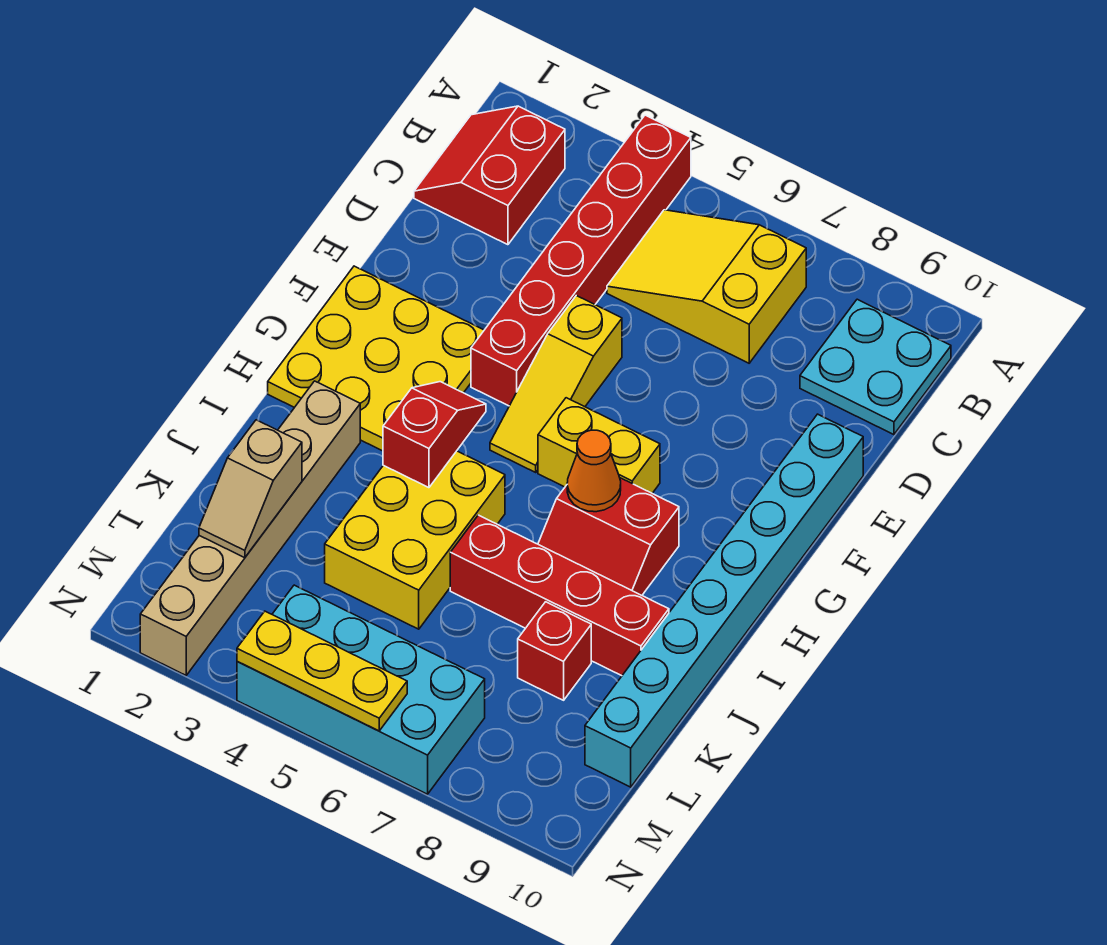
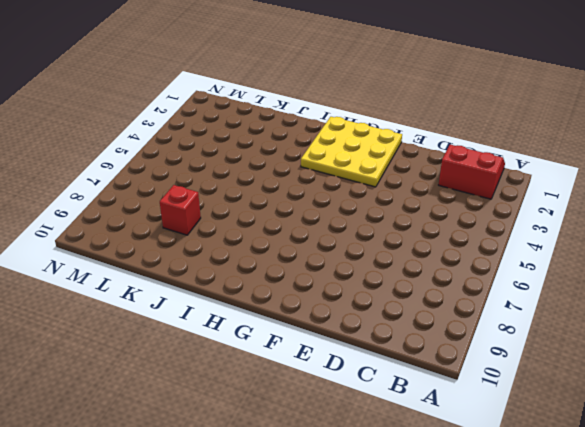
none -> red 1x6 brick [471,115,691,406]
none -> yellow 2x3 slope [607,210,806,363]
none -> cyan 2x2 plate [800,299,951,435]

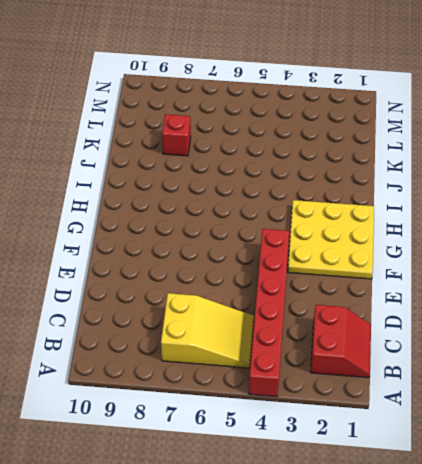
none -> cyan 2x2 plate [800,299,951,435]
none -> yellow 1x3 slope [490,296,622,472]
none -> cyan 1x8 brick [585,414,863,787]

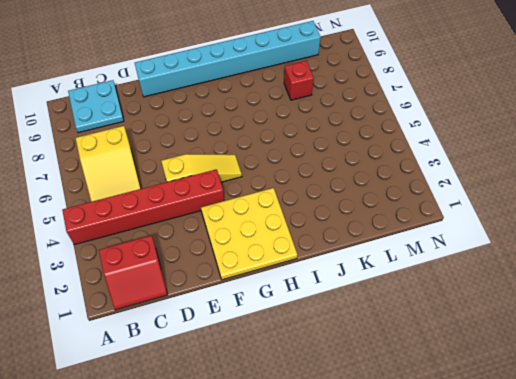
none -> yellow 1x2 brick [538,398,660,493]
none -> red 2x2 slope [538,478,679,595]
none -> tan 1x6 brick [140,381,360,675]

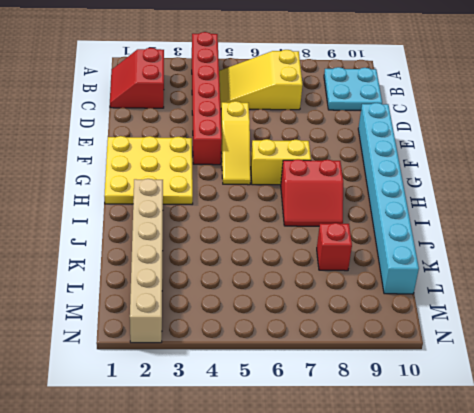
none -> yellow 2x3 brick [325,451,505,629]
none -> red 1x4 brick [450,515,669,676]
none -> cyan 2x4 brick [237,585,485,794]

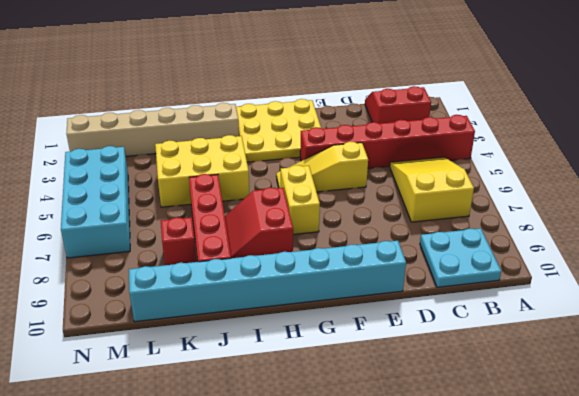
none -> red 1x2 slope [383,382,486,488]
none -> orange 1x1 cone [567,430,621,512]
none -> tan 1x2 slope [199,420,302,558]

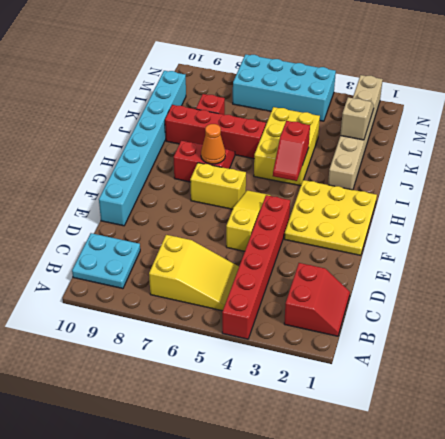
none -> yellow 1x3 plate [237,611,407,731]

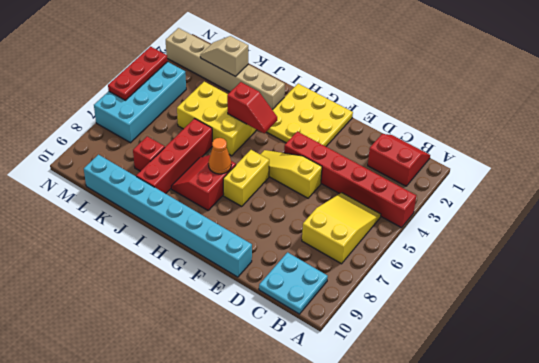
red 1x3 plate [108,47,168,100] -> yellow 1x3 plate [237,611,407,731]

